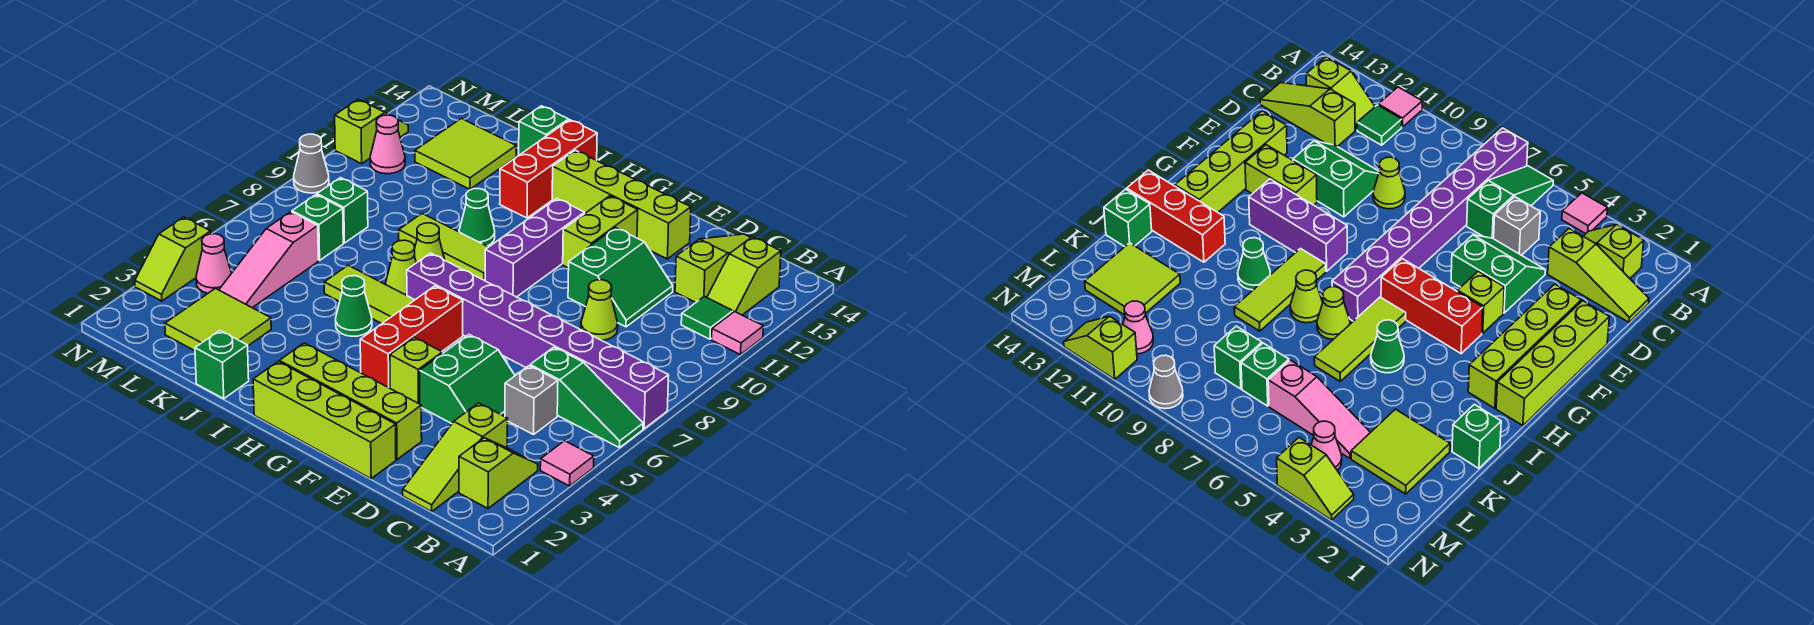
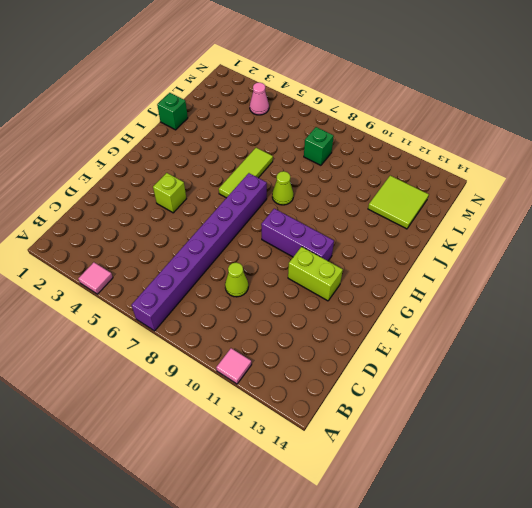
none -> green 1x3 slope [530,347,643,448]
none -> lime 1x2 slope [459,438,538,508]
none -> green 1x1 tile [681,296,733,339]
none -> lime 1x2 slope [707,237,781,315]

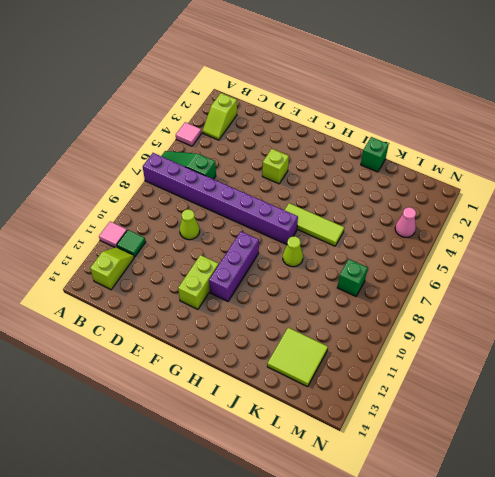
none -> lime 1x3 slope [403,403,508,511]
none -> grey 1x1 brick [505,366,558,435]
none -> lime 1x3 slope [675,234,751,302]
none -> green 2x2 slope [420,335,515,424]

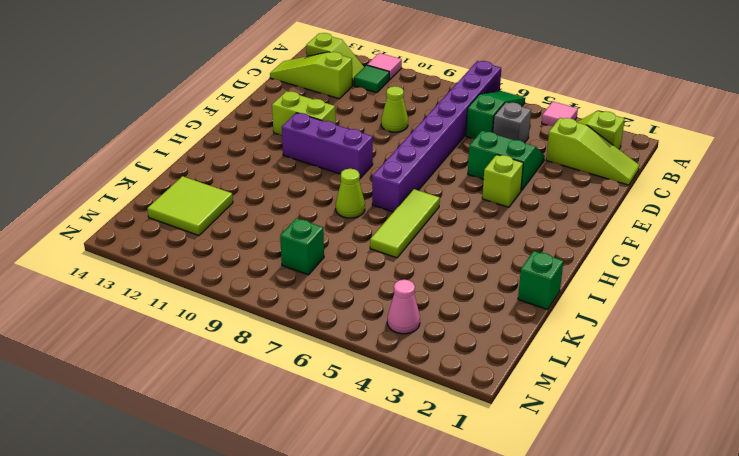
none -> green 2x2 slope [568,228,673,327]
none -> lime 1x4 brick [253,362,396,479]
none -> lime 1x4 brick [279,343,422,459]
none -> lime 1x4 brick [552,150,691,259]

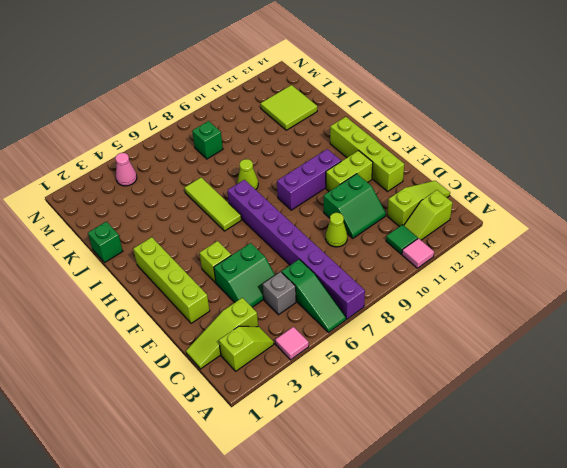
none -> lime 1x4 brick [253,362,396,479]
none -> red 1x3 brick [360,286,463,388]
none -> lime 1x3 tile [399,214,488,281]
none -> green 1x1 cone [336,276,372,336]

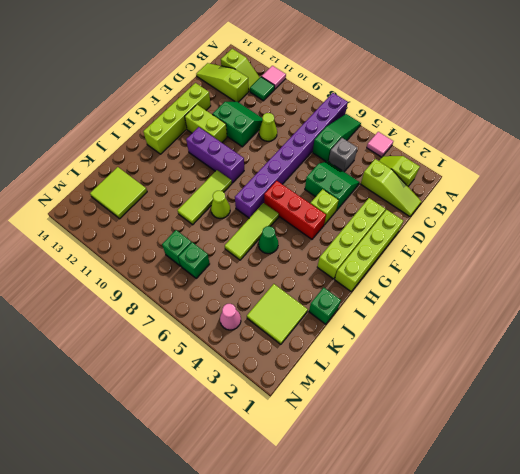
none -> lime 1x1 cone [386,240,416,295]
none -> green 1x1 cone [459,189,495,246]
none -> red 1x3 brick [500,120,597,218]
none -> green 1x1 brick [519,106,568,155]

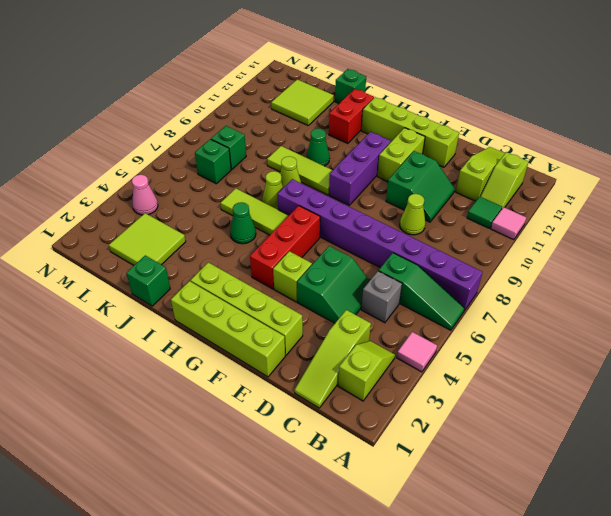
red 1x2 brick [329,89,374,143] -> red 1x3 brick [500,120,597,218]
none -> pink 1x3 slope [219,212,318,308]
none -> pink 1x1 cone [370,115,405,174]
none -> lime 1x2 slope [135,217,211,301]
none -> grey 1x1 cone [294,134,329,193]

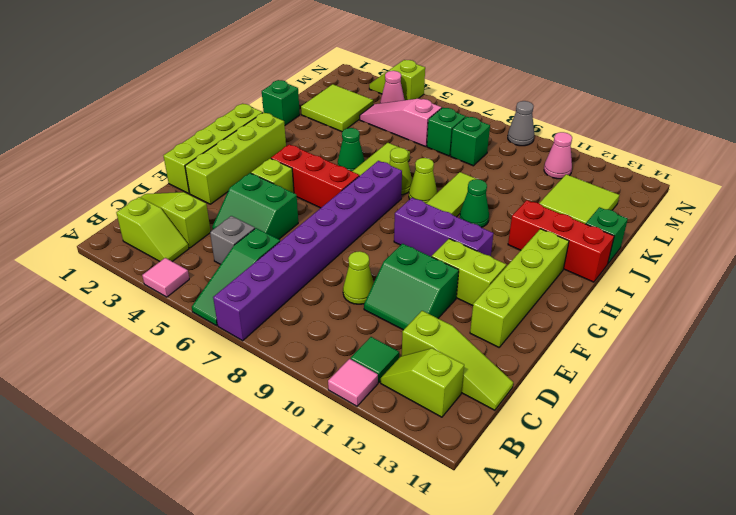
none -> lime 1x2 slope [335,99,408,164]

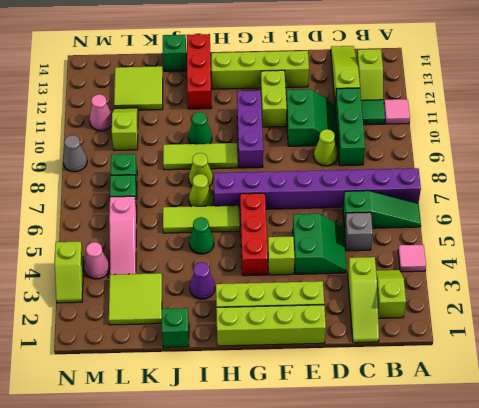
green 1x3 brick [335,88,365,166] -> none
purple 1x1 cone [190,262,215,299] -> none
lime 1x2 slope [112,108,138,151] -> lime 1x2 slope moved to [335,99,408,164]

